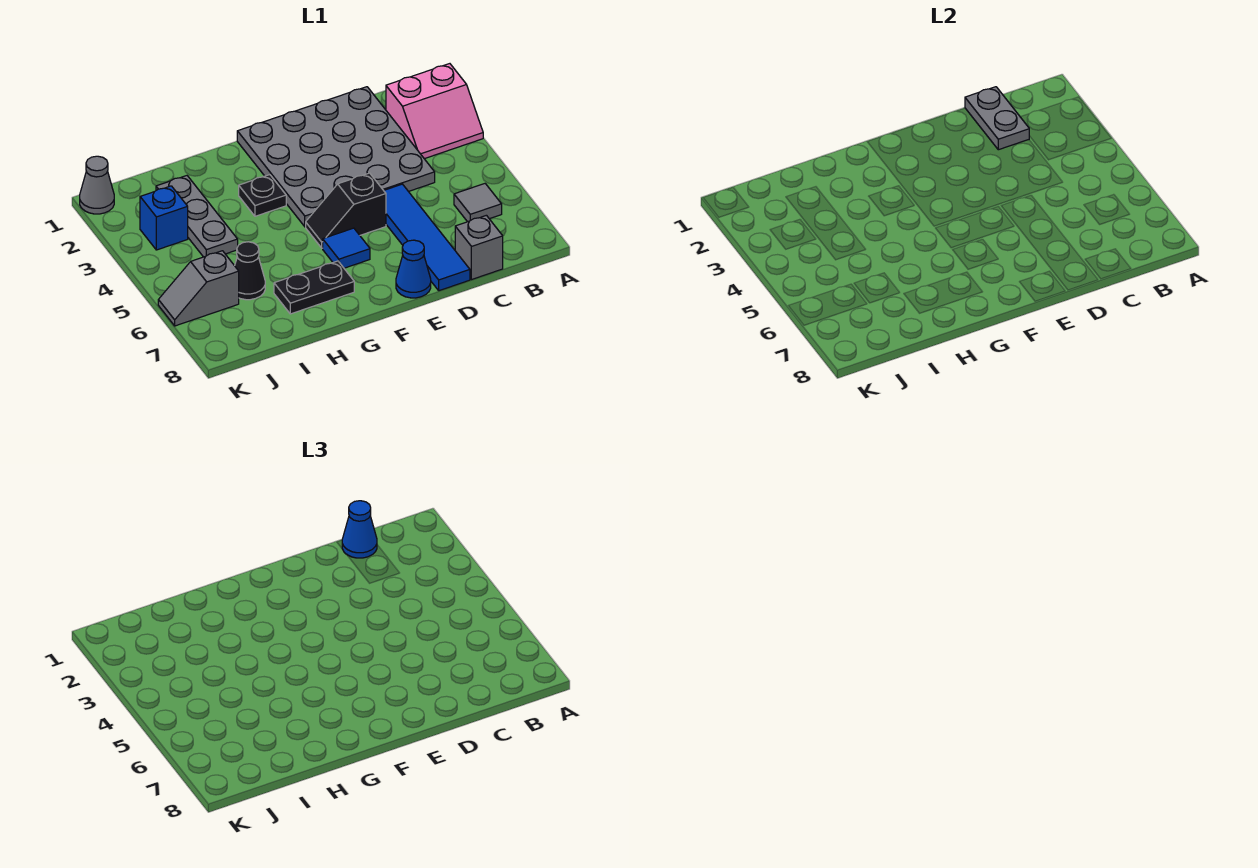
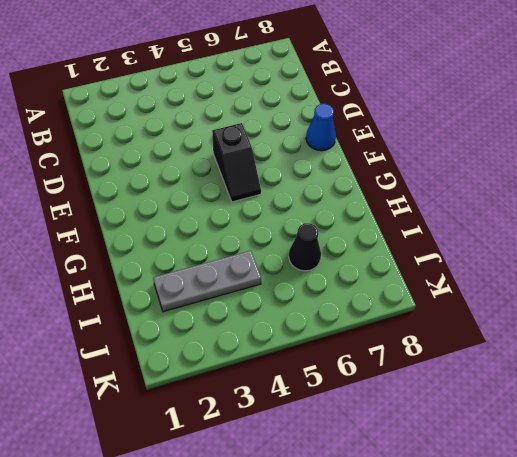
none -> pink 2x2 slope [386,64,483,159]
none -> grey 1x1 tile [454,184,502,222]
none -> grey 4x4 plate [237,87,435,227]

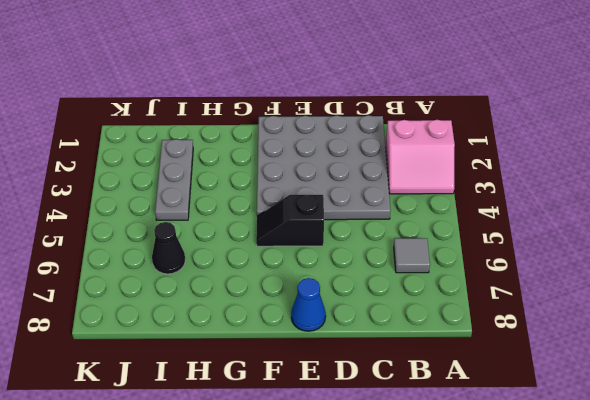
none -> grey 1x1 brick [455,215,503,280]
none -> blue 1x4 tile [384,184,470,291]
none -> blue 1x1 tile [323,228,370,268]

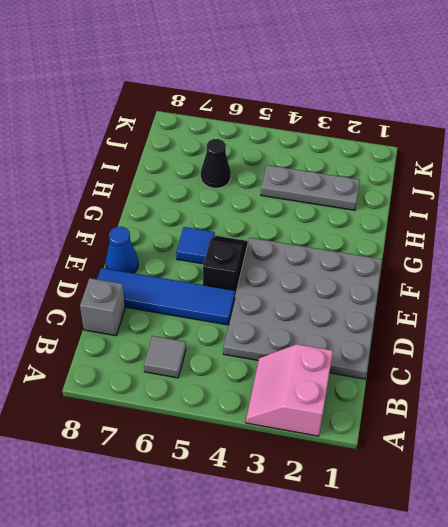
none -> black 1x1 plate [239,175,286,216]
none -> black 1x2 plate [274,261,354,314]
none -> blue 1x1 brick [140,186,188,250]

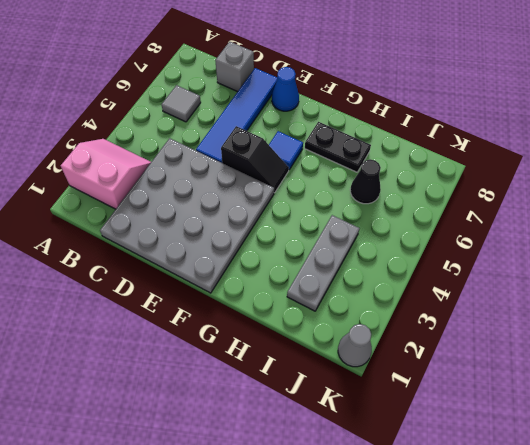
none -> black 1x1 plate [239,175,286,216]
none -> blue 1x1 brick [140,186,188,250]
none -> grey 1x2 slope [158,251,239,326]

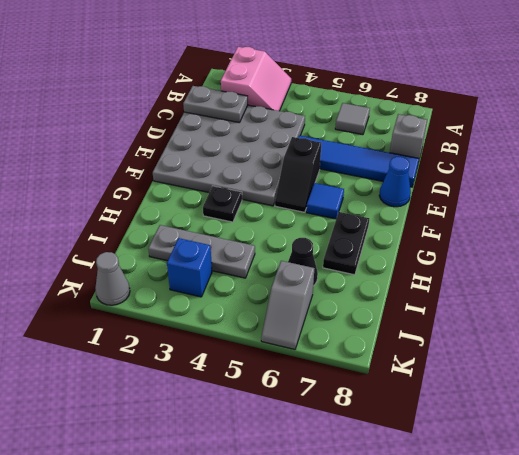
none -> blue 1x1 cone [342,501,377,558]

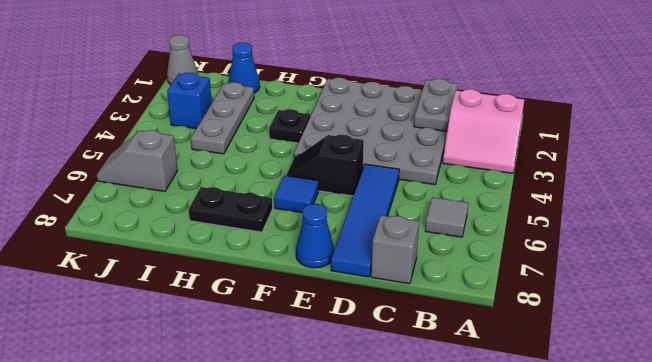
blue 1x1 cone [228,43,260,93] -> blue 1x1 cone moved to [342,501,377,558]
none -> black 1x1 cone [235,242,265,300]

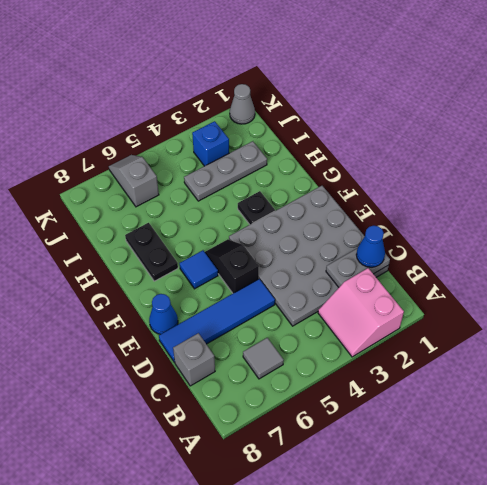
none -> black 1x1 cone [235,242,265,300]

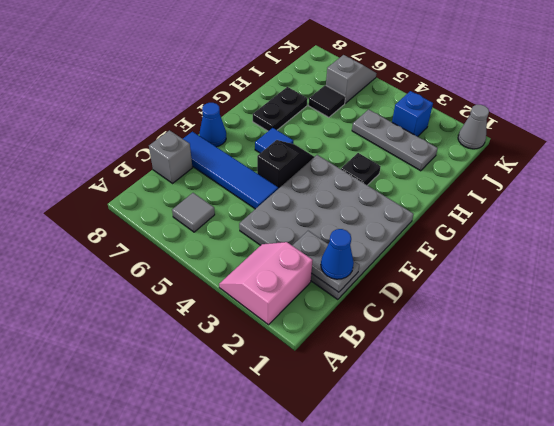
black 1x1 tile [309,85,345,117] -> black 1x1 cone [235,242,265,300]

